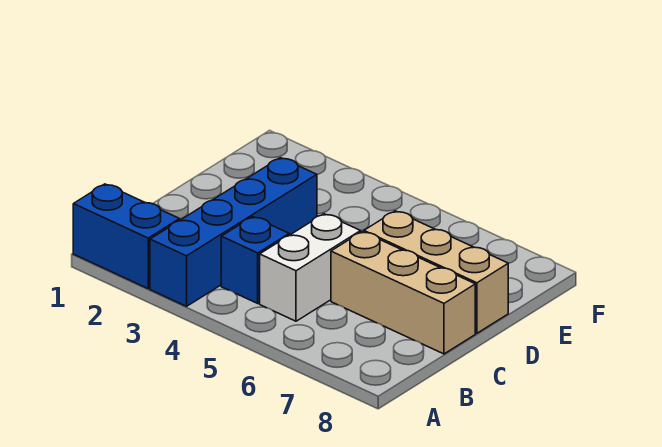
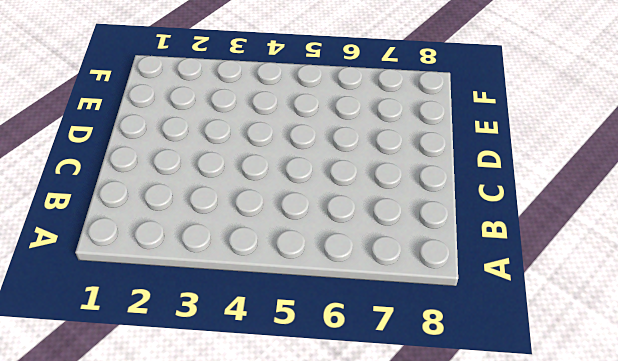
none -> blue 1x2 brick [73,184,180,288]
none -> blue 1x4 brick [150,158,317,306]

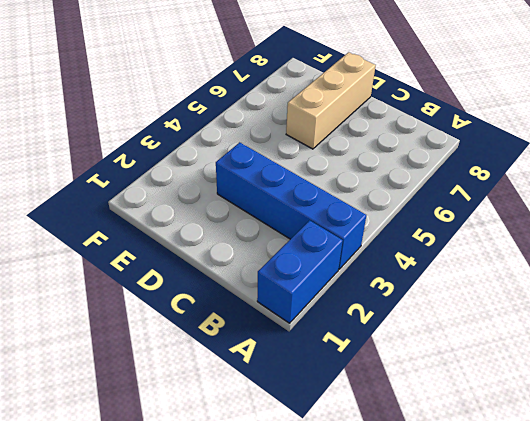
none -> blue 1x1 brick [221,217,289,303]
none -> white 1x2 brick [260,214,361,321]

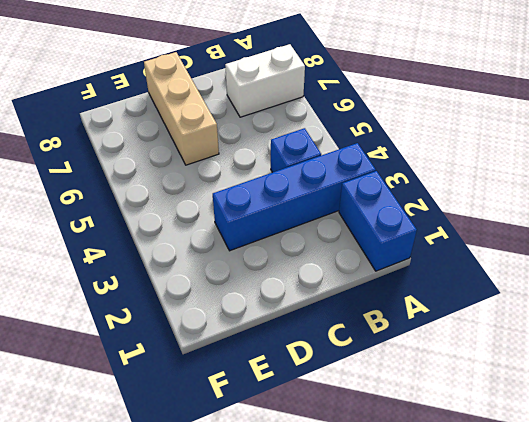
white 1x2 brick [225,44,305,117] -> white 1x2 brick moved to [260,214,361,321]
none -> tan 1x3 brick [331,232,475,354]

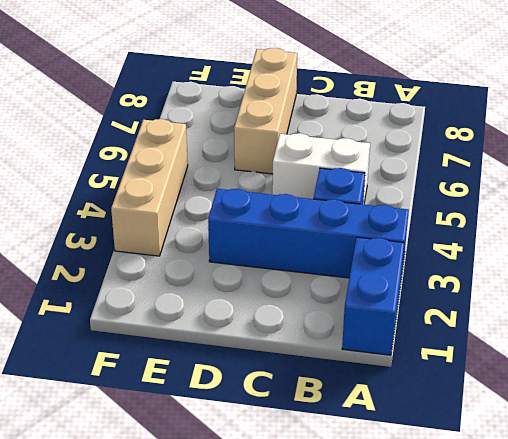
tan 1x3 brick [111,119,188,256] -> tan 1x3 brick moved to [331,232,475,354]

